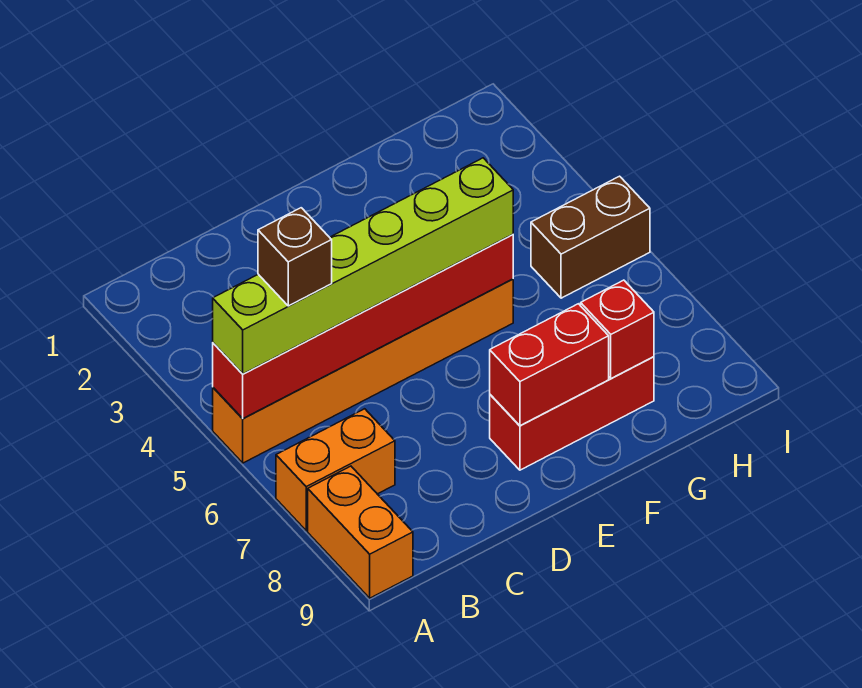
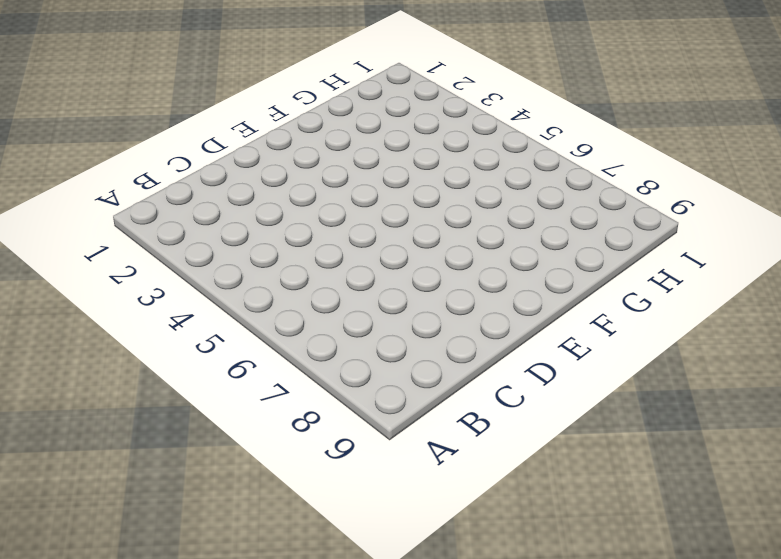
none -> orange 1x6 brick [213,279,513,463]
none -> orange 1x2 brick [276,409,395,531]

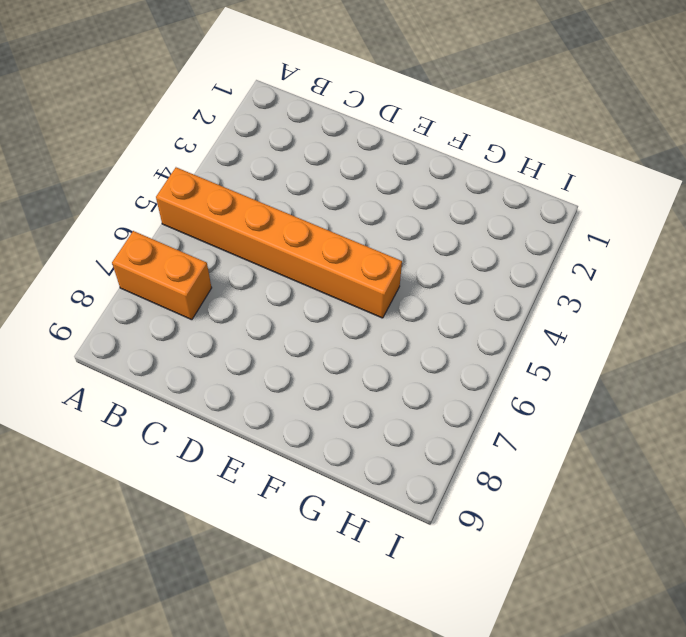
none -> orange 1x2 brick [308,466,413,598]
none -> red 1x3 brick [490,357,654,470]

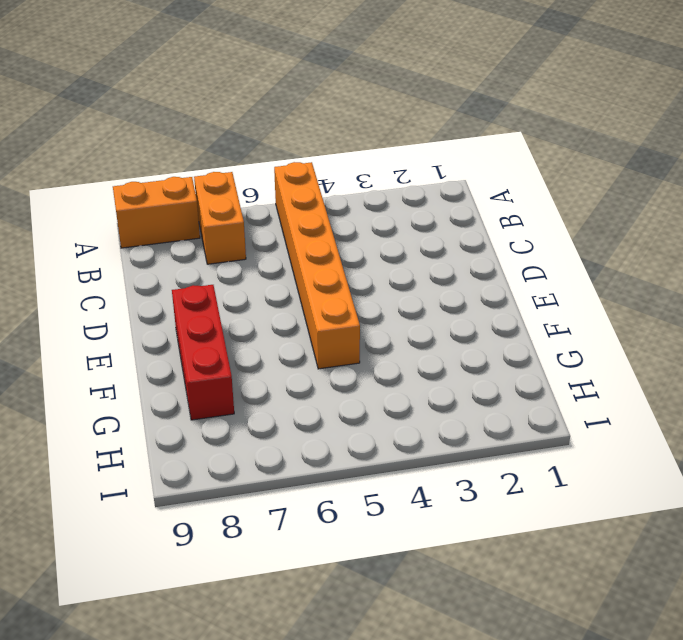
none -> brown 1x2 brick [531,176,650,298]
none -> red 1x6 brick [213,234,513,419]

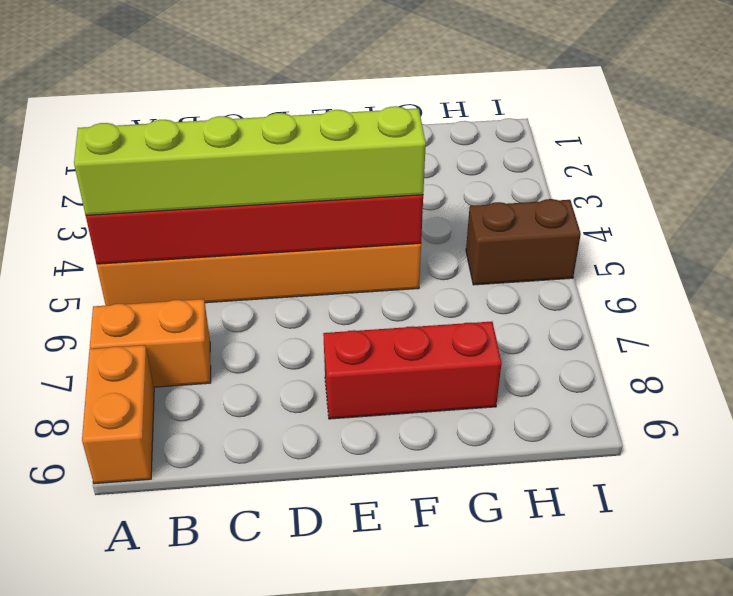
none -> red 1x2 brick [490,304,609,426]
none -> red 1x1 brick [581,280,654,378]

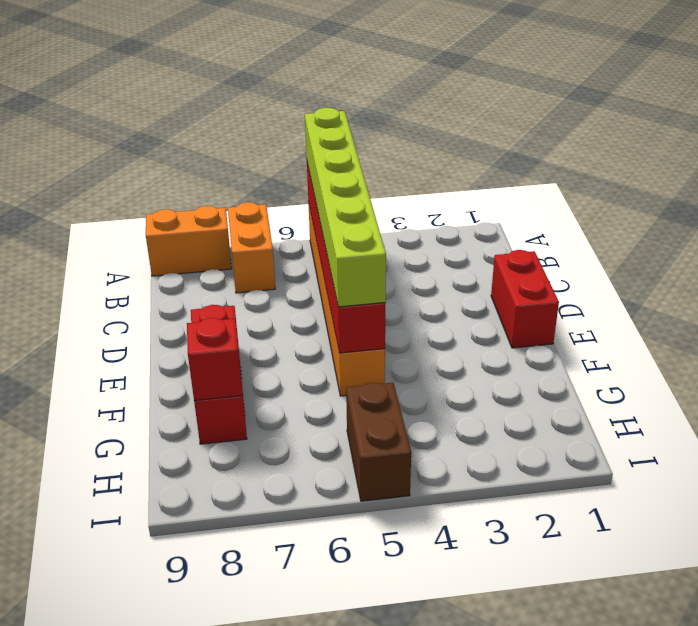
red 1x2 brick [491,250,559,348] -> red 1x2 brick moved to [490,304,609,426]
none -> brown 1x1 brick [258,208,332,306]

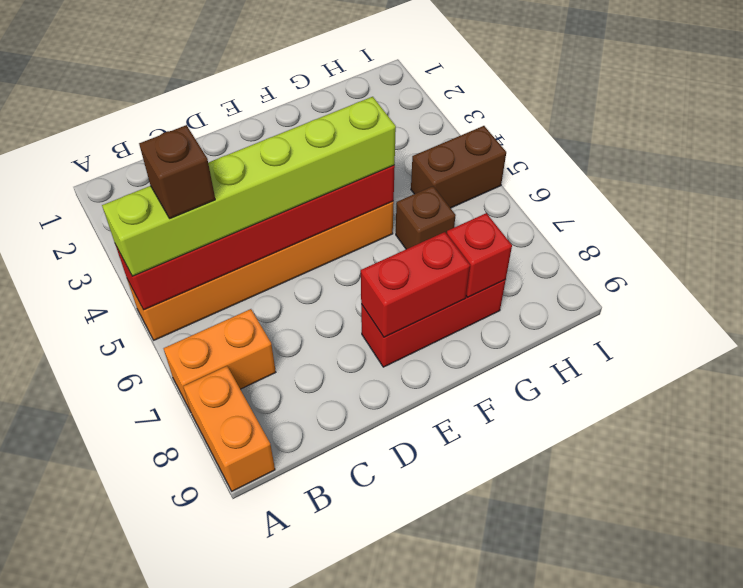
brown 1x1 brick [396,186,456,249] -> none

